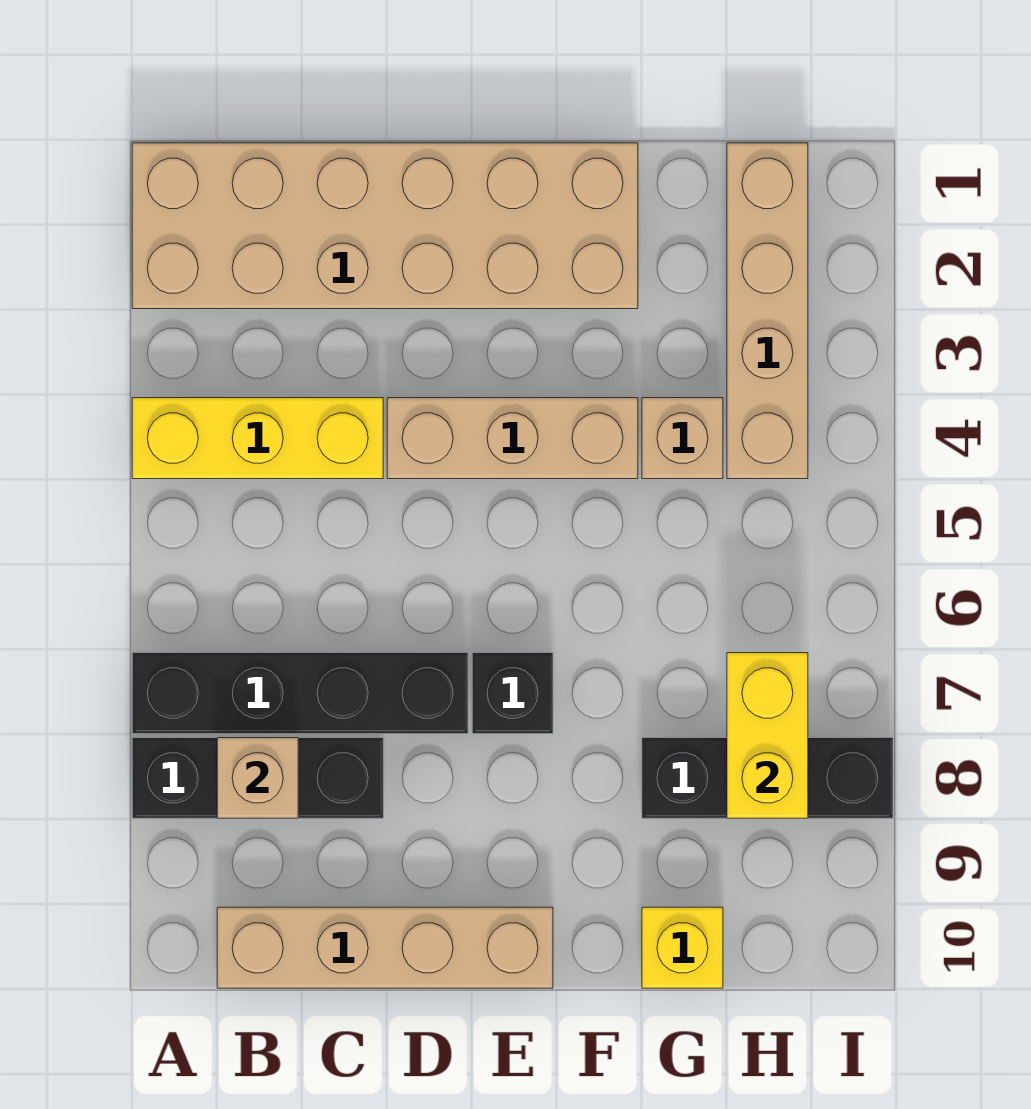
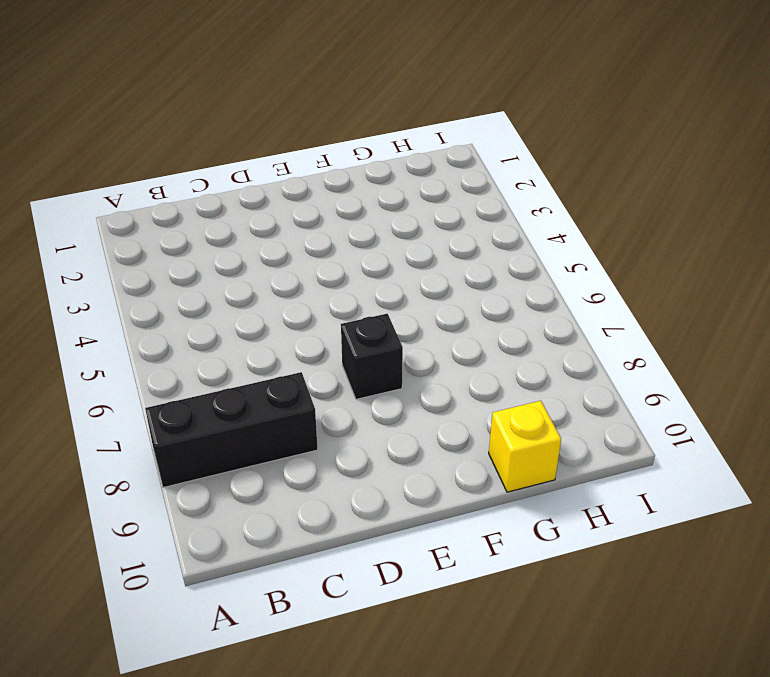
none -> tan 2x6 brick [132,143,638,309]
none -> yellow 1x3 brick [132,398,383,479]
none -> black 1x4 brick [132,653,468,734]

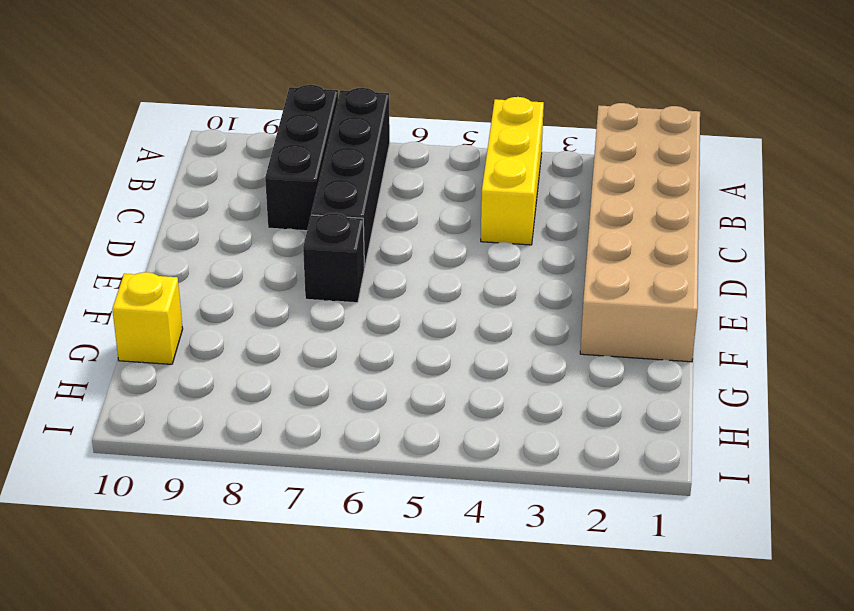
none -> tan 1x4 brick [217,907,553,988]
none -> tan 1x3 brick [387,398,638,479]
none -> tan 1x1 brick [642,398,723,479]

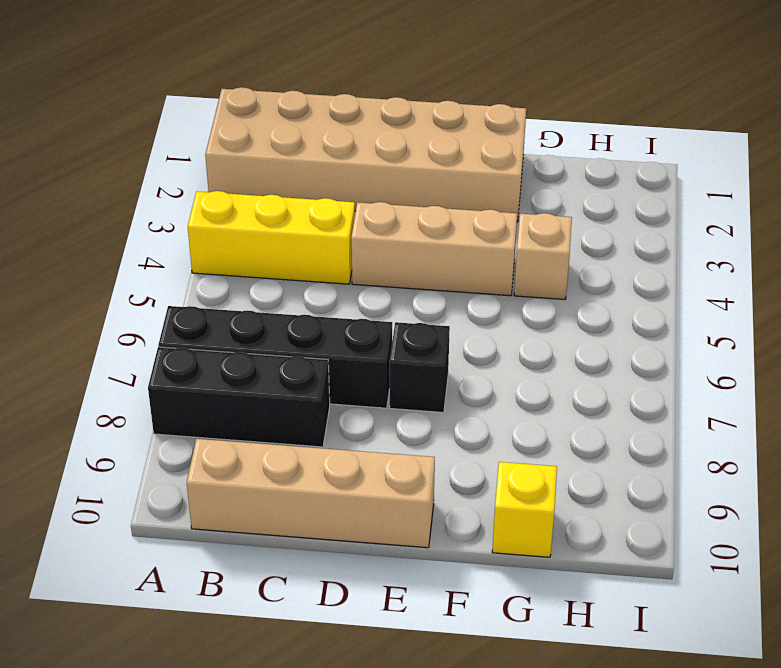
none -> black 1x3 brick [642,738,893,818]
none -> tan 1x4 brick [727,143,808,479]
none -> tan 1x1 brick [217,738,298,818]

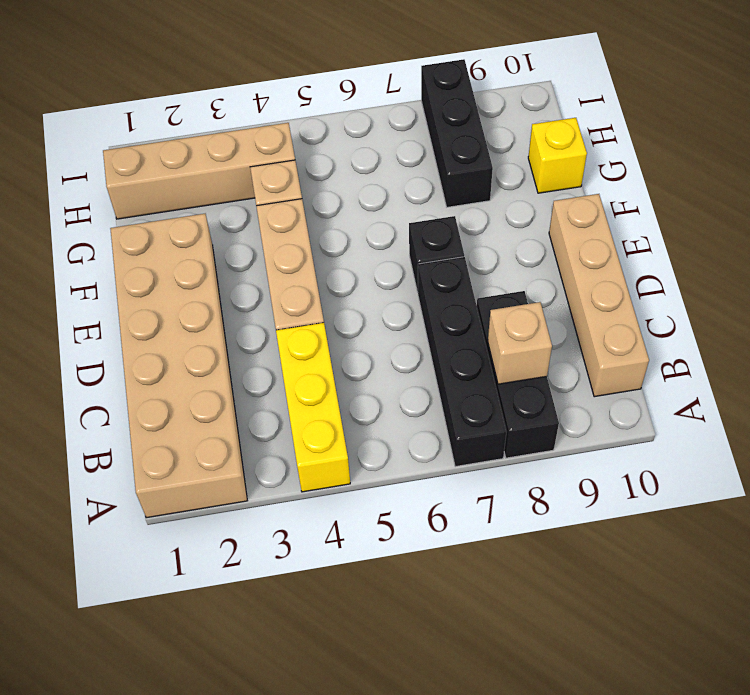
none -> yellow 1x2 brick [727,653,808,818]

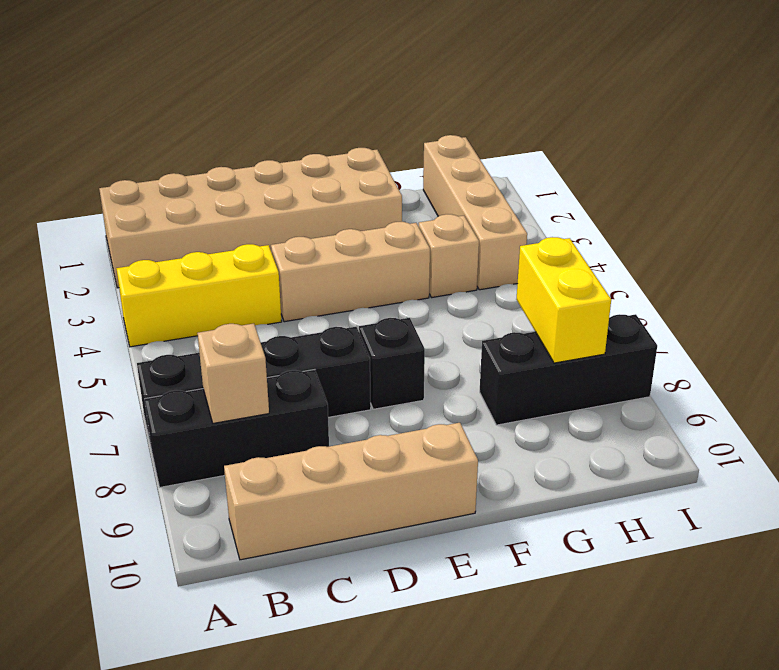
none -> yellow 1x1 brick [642,907,723,988]

